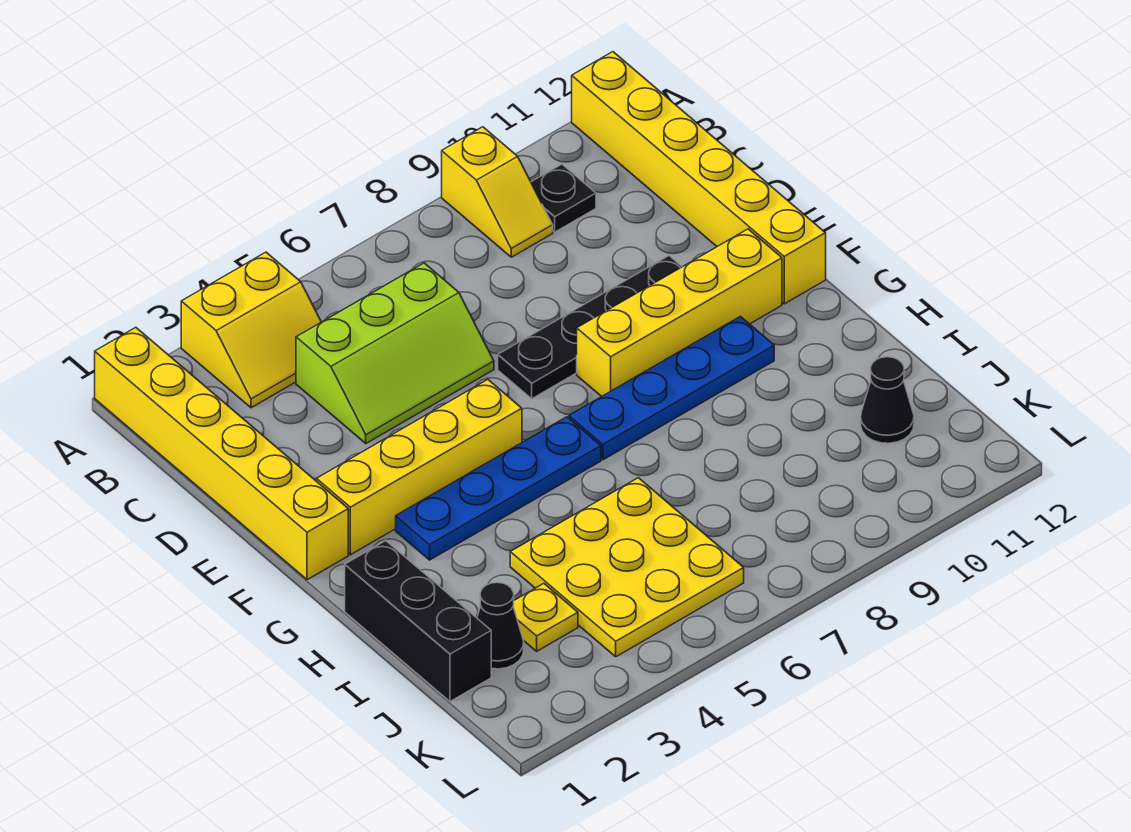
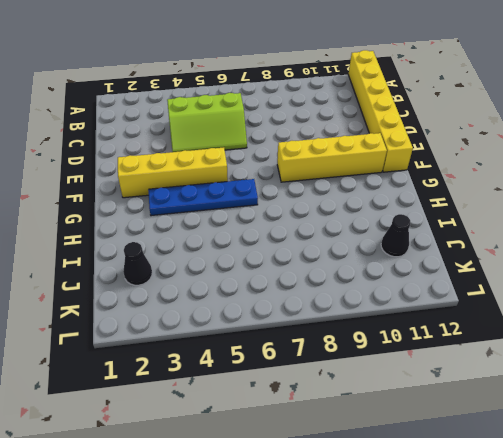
none -> yellow 1x6 brick [95,327,348,580]
none -> yellow 2x2 slope [181,252,321,408]
none -> yellow 1x2 slope [442,127,553,257]

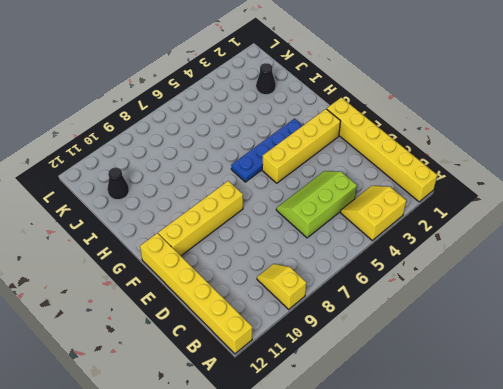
none -> black 1x1 plate [531,164,596,232]
none -> black 1x4 plate [498,256,682,399]
none -> blue 1x4 plate [569,317,774,460]

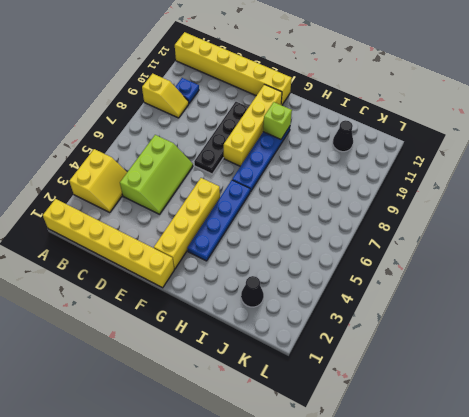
blue 1x1 plate [175,78,199,103] -> black 1x1 plate [531,164,596,232]
lime 1x1 brick [263,102,292,139] -> none
none -> black 1x3 brick [345,541,491,701]
none -> yellow 3x3 plate [510,478,744,657]
none -> yellow 1x1 plate [513,584,578,651]

